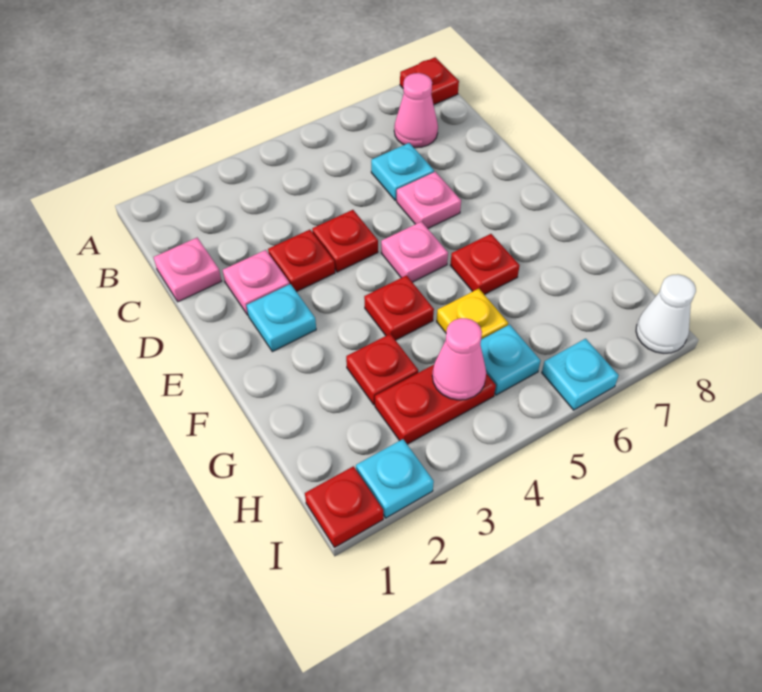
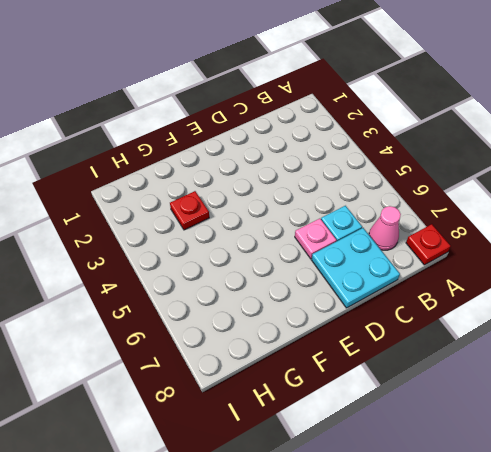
cyan 2x2 plate [312,228,400,308] -> none
none -> pink 1x1 plate [154,238,221,302]
none -> pink 1x1 plate [223,250,290,315]
none -> red 1x1 plate [268,230,335,292]

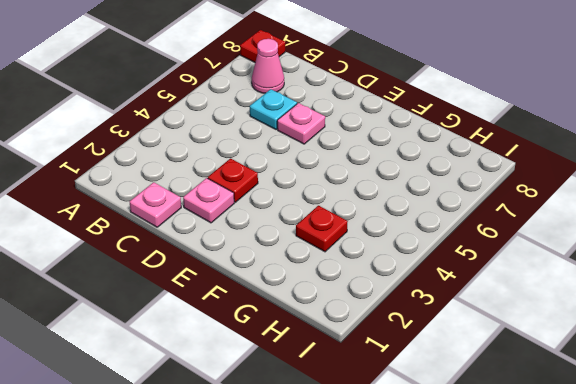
none -> red 1x1 plate [312,210,378,272]
none -> cyan 1x1 plate [247,284,316,352]
none -> pink 1x1 plate [381,222,448,282]

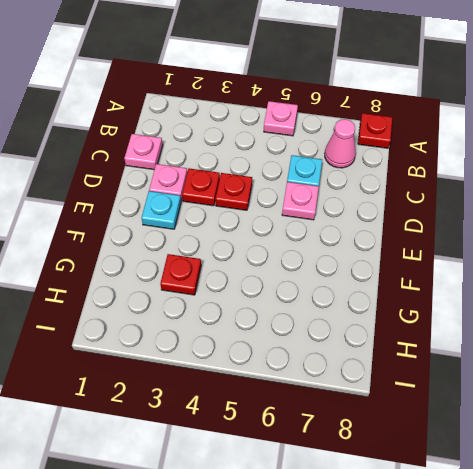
pink 1x1 plate [264,101,298,136] -> pink 1x1 plate moved to [381,222,448,282]
none -> red 1x1 plate [364,275,434,340]
none -> red 1x1 plate [450,234,520,295]
none -> yellow 1x1 plate [437,289,508,339]

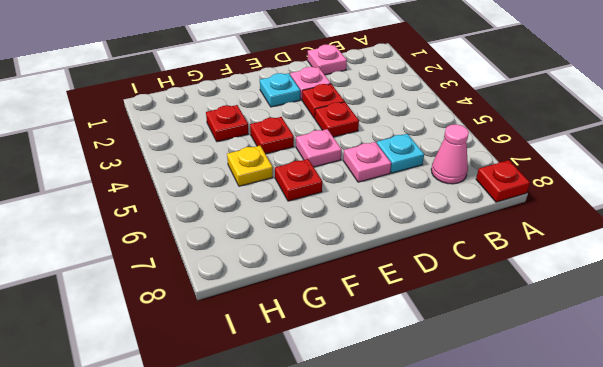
none -> red 1x2 plate [375,365,496,444]
none -> cyan 1x1 plate [480,325,540,395]
none -> red 1x1 plate [305,466,383,547]

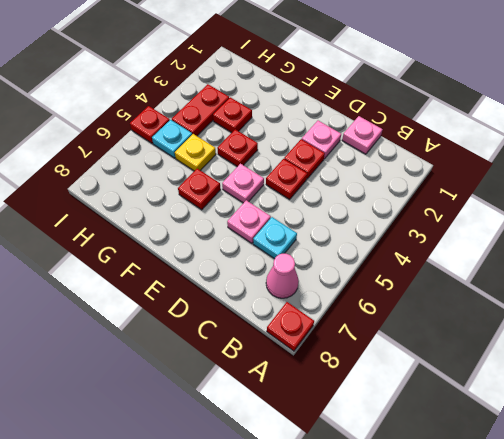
red 1x1 plate [130,106,170,143] -> red 1x1 plate moved to [305,466,383,547]
none -> cyan 1x1 plate [247,284,316,352]
none -> cyan 1x1 plate [356,439,434,518]
none -> cyan 1x1 plate [542,339,619,410]

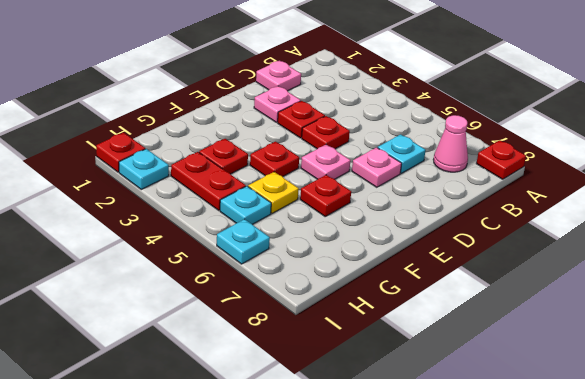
none -> cyan 1x1 plate [247,284,316,352]
none -> white 1x1 cone [636,274,696,353]
none -> pink 1x1 cone [432,318,486,400]

